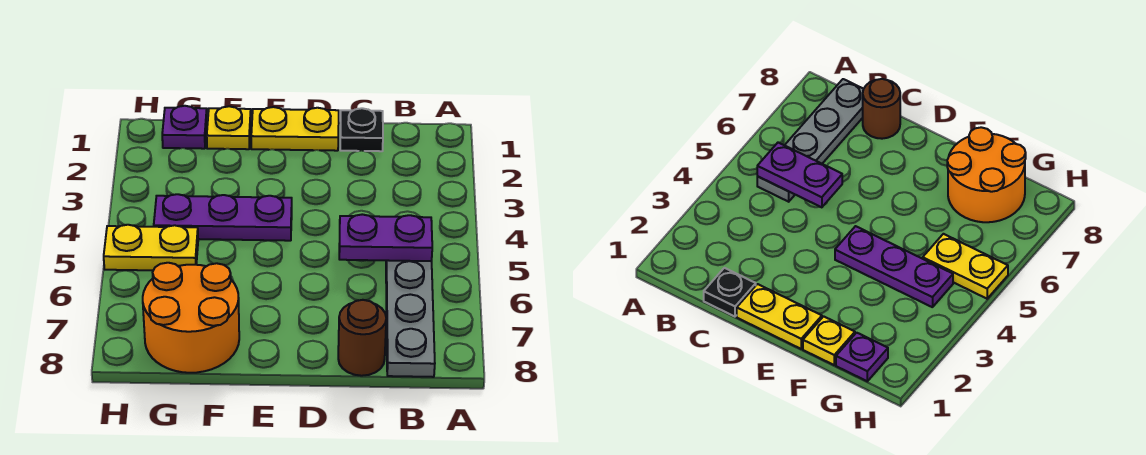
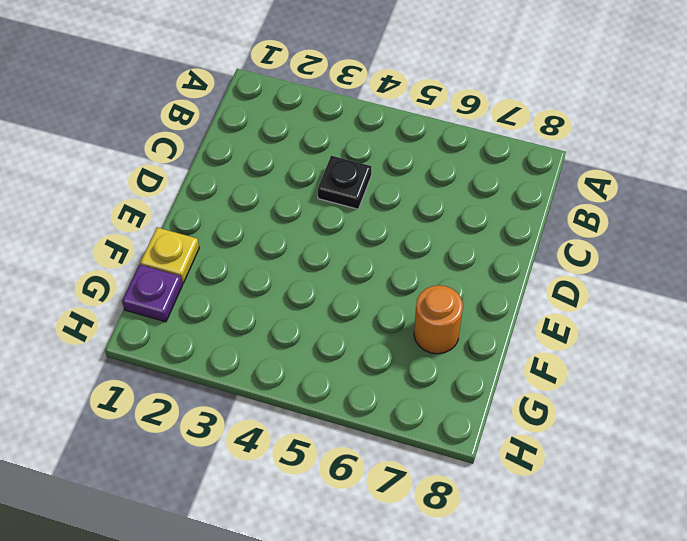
black 1x1 plate [318,156,372,209] -> black 1x1 plate moved to [340,108,383,151]
orange 1x1 round brick [414,285,463,354] -> orange 2x2 round brick [143,263,239,373]
none -> grey 1x4 plate [386,260,435,377]
none -> brown 1x1 round brick [338,300,386,376]

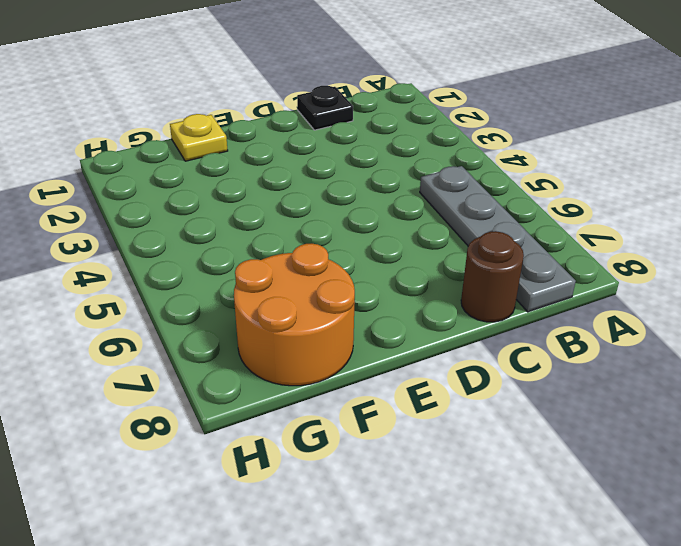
none -> yellow 1x2 plate [251,107,339,151]
none -> purple 1x3 plate [154,194,292,241]

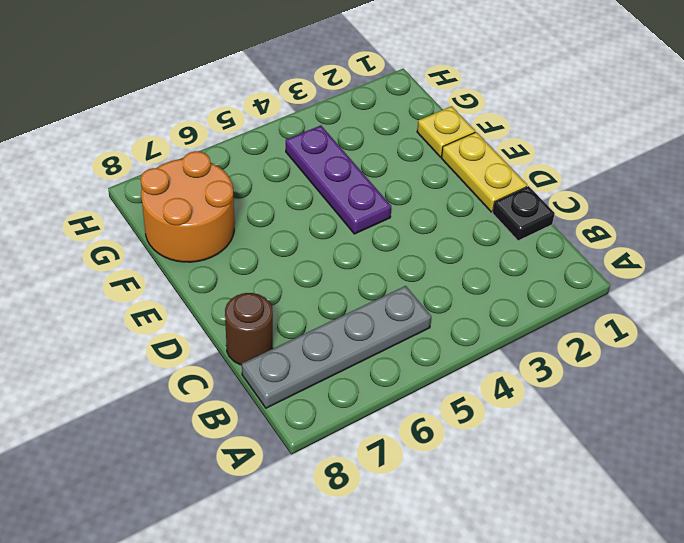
none -> purple 1x1 plate [162,106,207,149]
none -> yellow 1x2 plate [104,225,198,270]

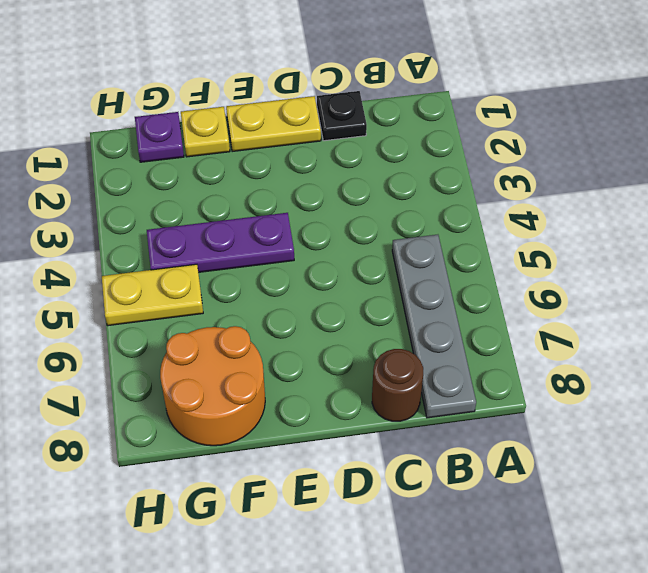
none -> purple 1x2 plate [339,214,432,261]

